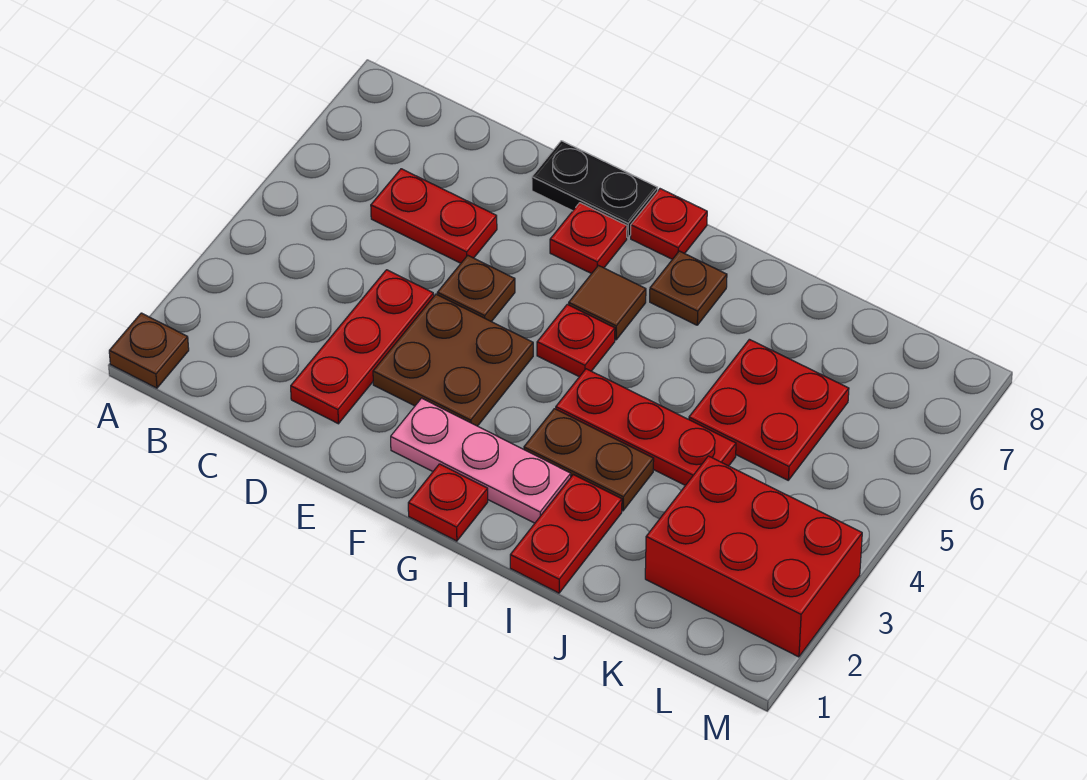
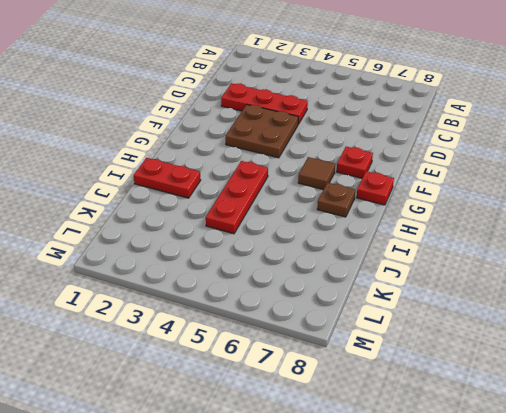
none -> brown 1x1 plate [109,313,189,388]
none -> red 1x2 plate [371,169,497,263]
none -> brown 1x1 plate [437,255,515,322]

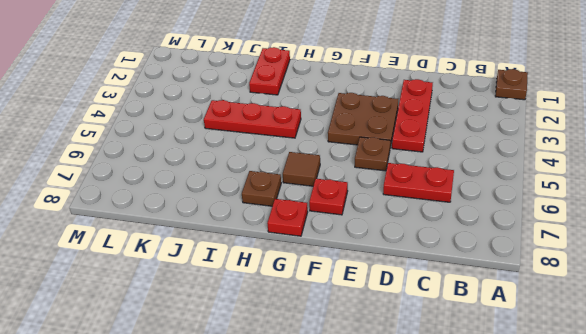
none -> black 1x2 plate [532,141,658,238]
none -> pink 1x3 plate [391,398,571,523]
none -> red 1x1 plate [408,464,488,541]

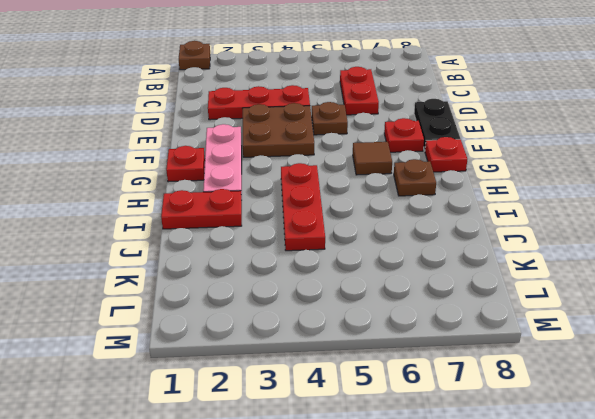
none -> red 1x1 plate [537,304,615,377]
none -> brown 1x2 plate [524,409,654,511]
none -> red 2x2 plate [689,339,849,480]

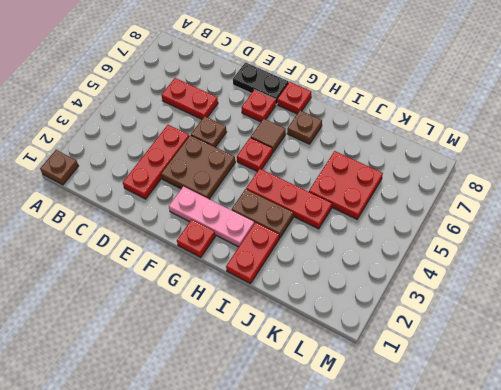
none -> red 2x3 brick [645,456,862,657]

